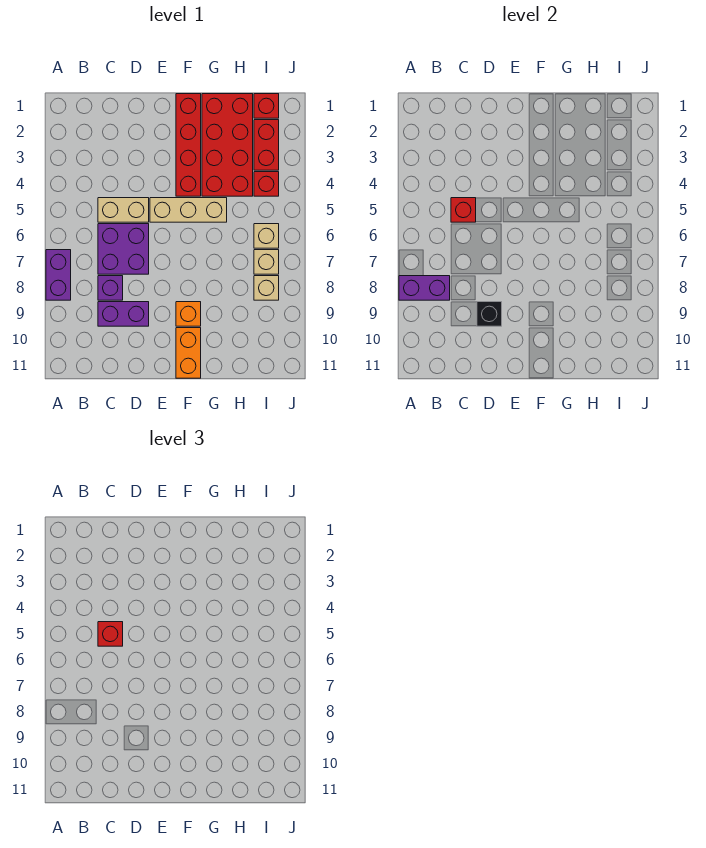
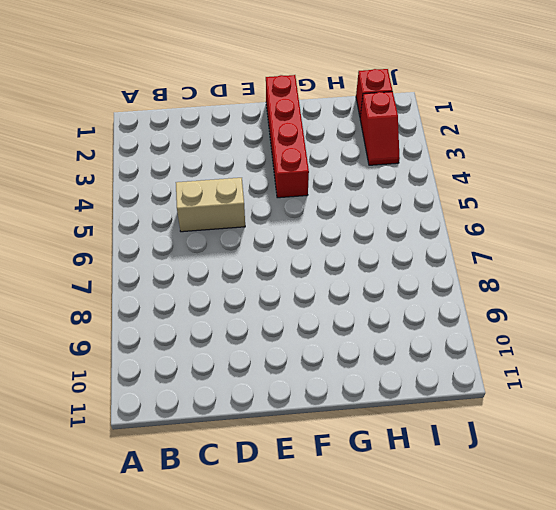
red 1x2 slope [360,92,400,165] -> red 1x2 brick [254,120,279,170]
none -> purple 1x2 brick [46,250,71,300]
none -> purple 2x2 brick [98,224,149,274]
none -> purple 1x1 brick [98,276,123,300]

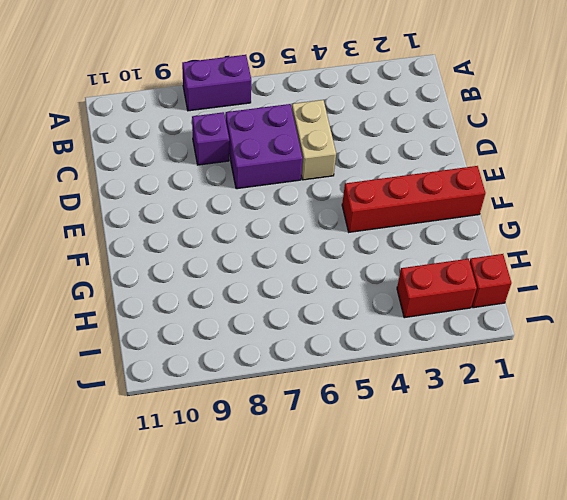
none -> purple 1x2 brick [98,302,149,326]
none -> tan 1x3 brick [150,198,227,222]
none -> orange 1x1 brick [176,302,201,326]

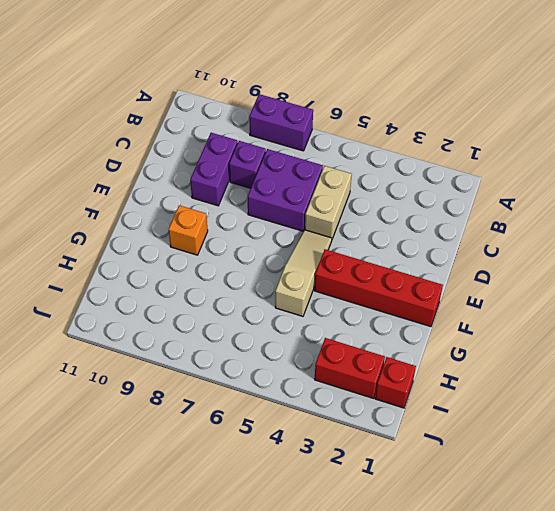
tan 1x3 slope [275,230,332,316] -> tan 1x3 brick [150,198,227,222]
none -> orange 1x2 brick [176,328,201,378]
none -> red 2x4 brick [202,94,253,196]
none -> red 1x1 brick [254,172,279,196]

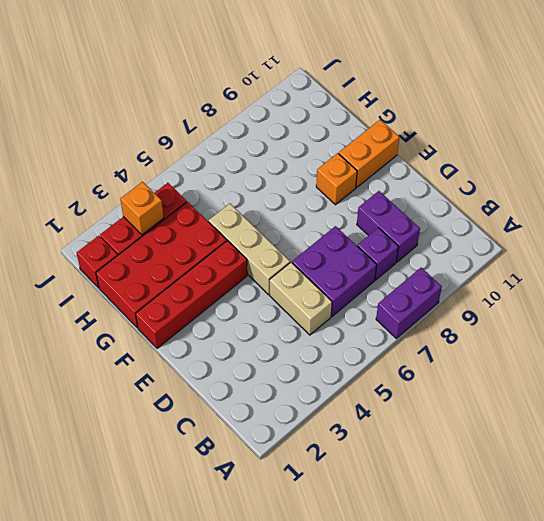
orange 1x1 brick [120,182,164,235] -> none
none -> tan 1x1 brick [254,224,279,248]
none -> tan 1x1 brick [254,250,279,274]
none -> tan 1x1 brick [254,276,279,300]

